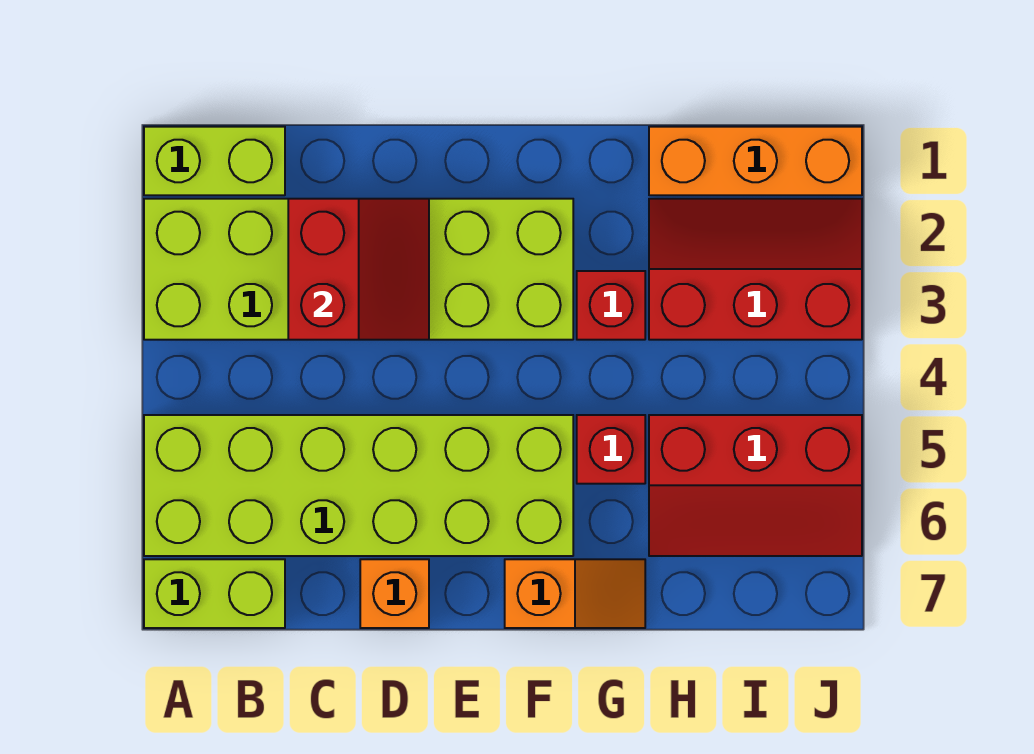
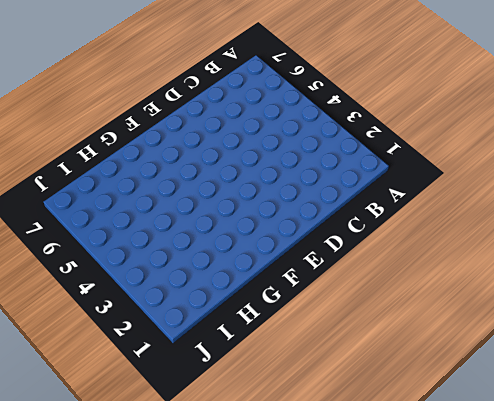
none -> lime 1x2 brick [144,127,285,195]
none -> lime 2x6 brick [144,199,573,340]
none -> lime 2x6 brick [144,415,573,556]

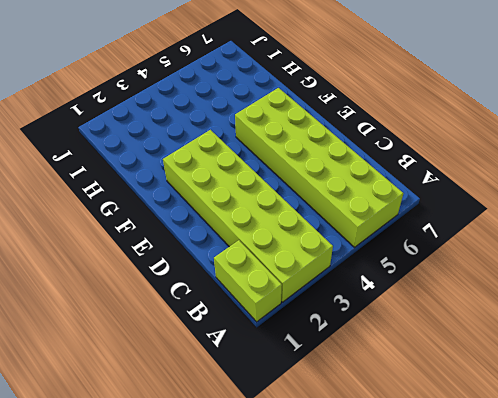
none -> lime 1x2 brick [144,559,285,628]
none -> orange 1x1 brick [360,559,429,628]
none -> orange 1x2 slope [505,559,645,628]

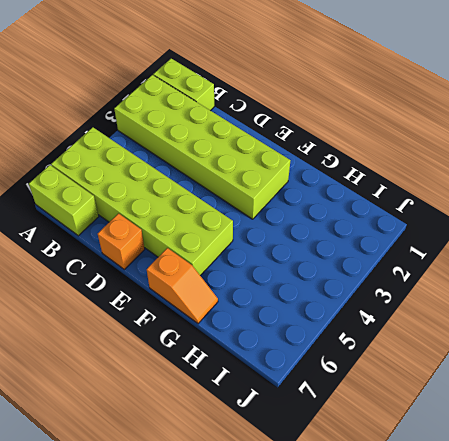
none -> red 1x1 brick [577,271,645,340]
none -> red 1x1 brick [577,415,645,484]
none -> orange 1x3 brick [649,127,862,195]

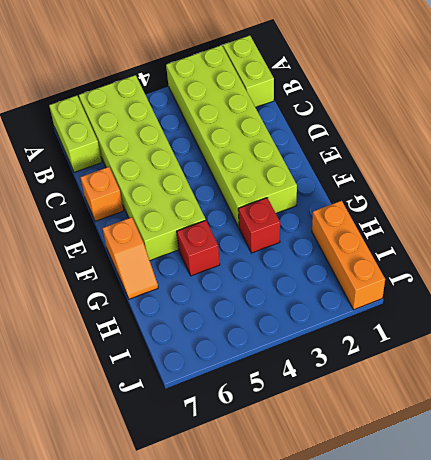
none -> red 2x3 slope [649,199,862,340]
none -> red 2x3 slope [649,415,862,556]
none -> red 2x2 slope [288,199,429,340]

